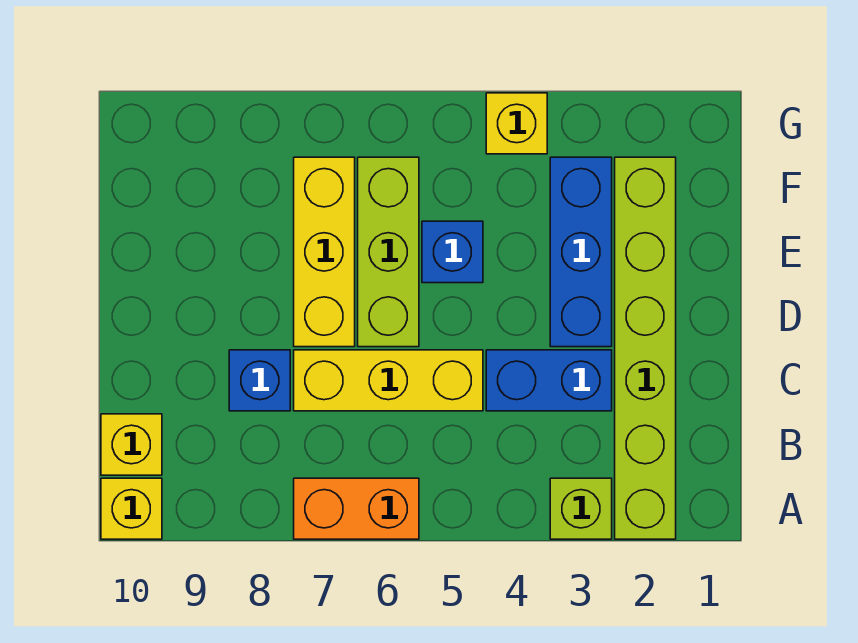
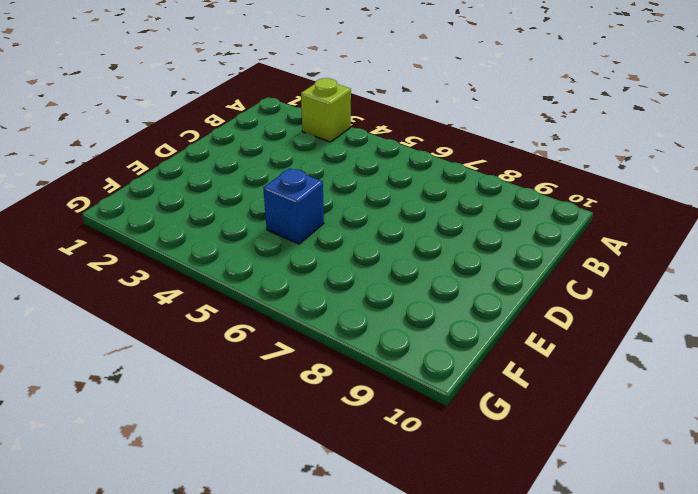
none -> lime 1x6 brick [615,157,676,539]
none -> orange 1x2 brick [294,478,419,539]
none -> yellow 1x1 brick [101,478,162,539]

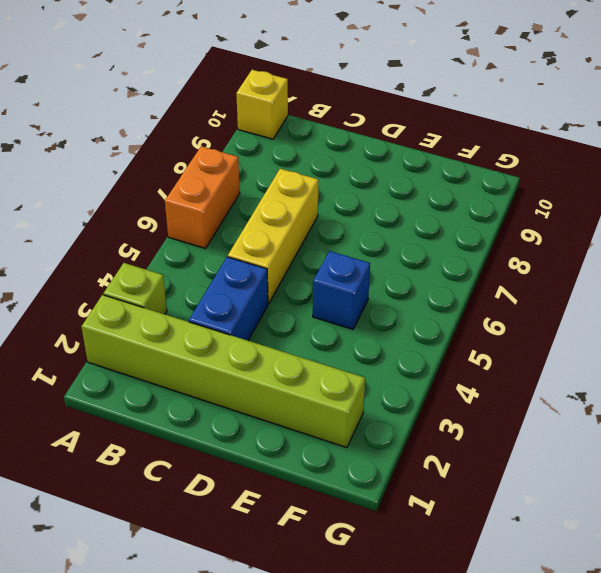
none -> yellow 1x1 brick [101,414,162,475]
none -> blue 1x1 brick [229,350,290,411]
none -> blue 1x3 brick [550,157,612,347]

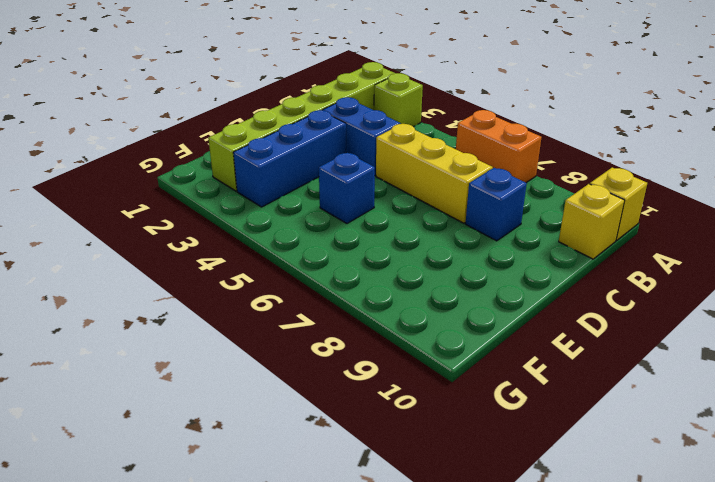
none -> lime 1x3 brick [358,157,419,347]
none -> yellow 1x3 brick [294,157,355,347]
none -> yellow 1x1 brick [486,93,547,154]

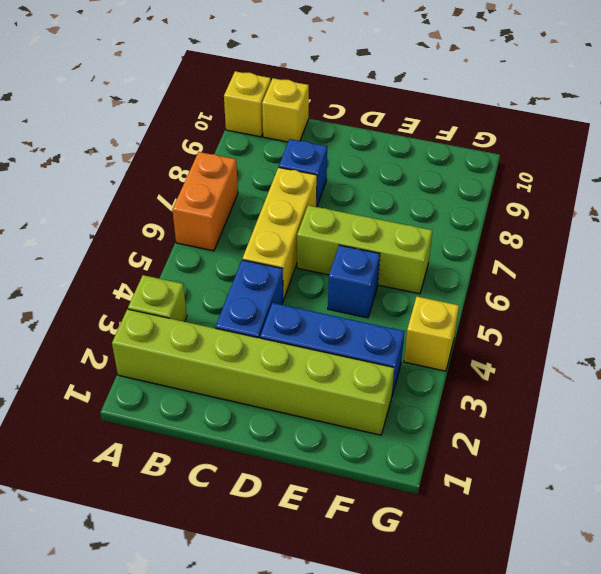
none -> yellow 1x3 brick [294,157,355,347]

